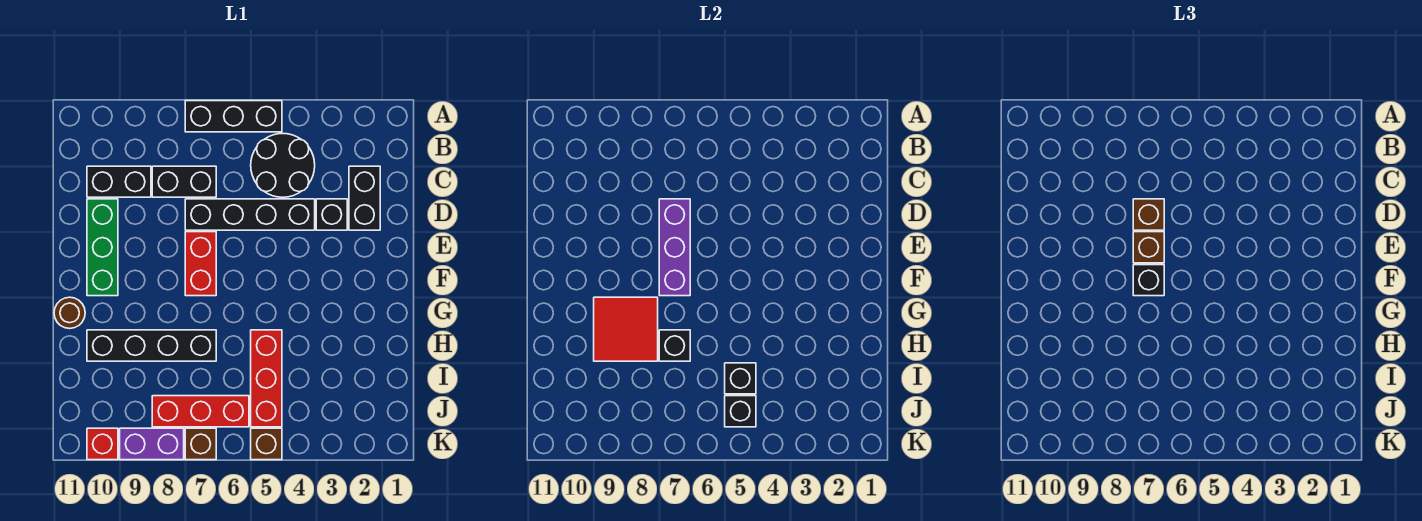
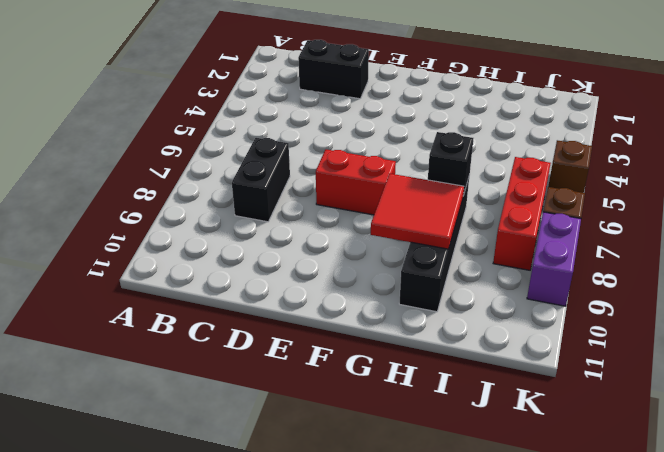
none -> black 1x3 brick [185,101,282,132]
none -> black 2x2 round brick [251,133,315,197]
none -> black 1x2 brick [87,166,151,197]

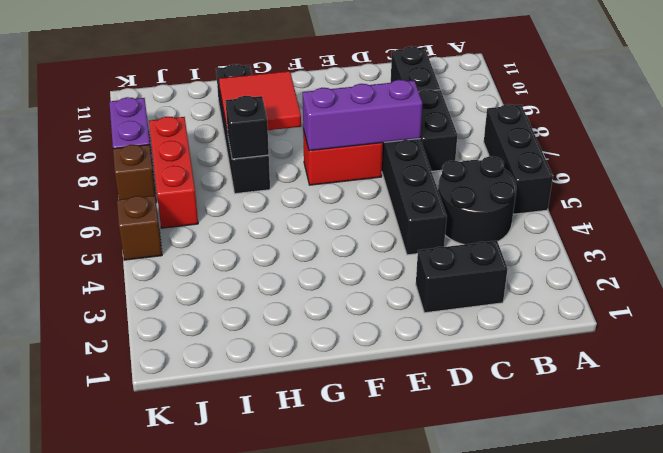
none -> black 1x1 brick [316,199,347,230]
none -> green 1x3 brick [87,199,118,296]
none -> brown 1x1 round brick [54,297,85,329]

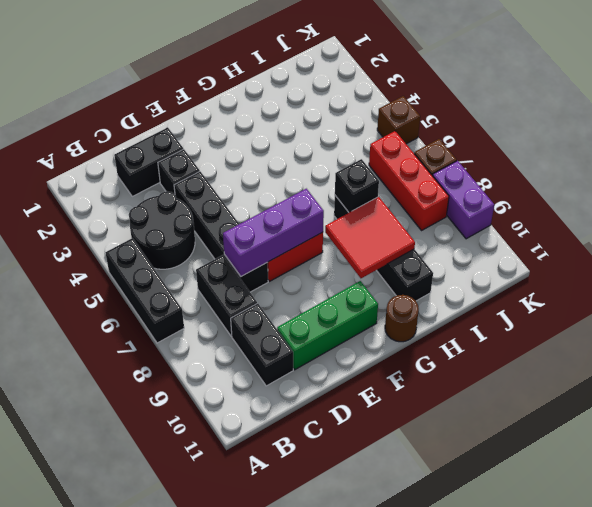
none -> red 1x3 brick [251,330,282,427]
none -> red 1x1 brick [87,428,118,460]
none -> black 1x1 brick [725,363,756,394]

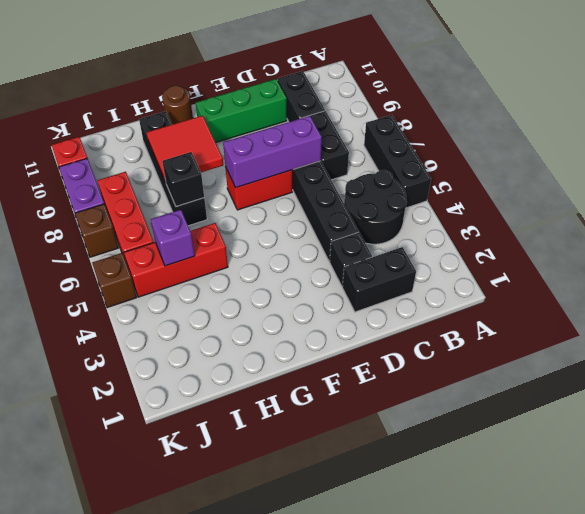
purple 1x1 brick [151,210,195,266] -> black 1x1 brick [725,363,756,394]
none -> black 1x1 brick [725,396,756,427]
none -> brown 1x1 brick [1133,199,1164,230]
none -> brown 1x1 brick [1133,232,1164,263]

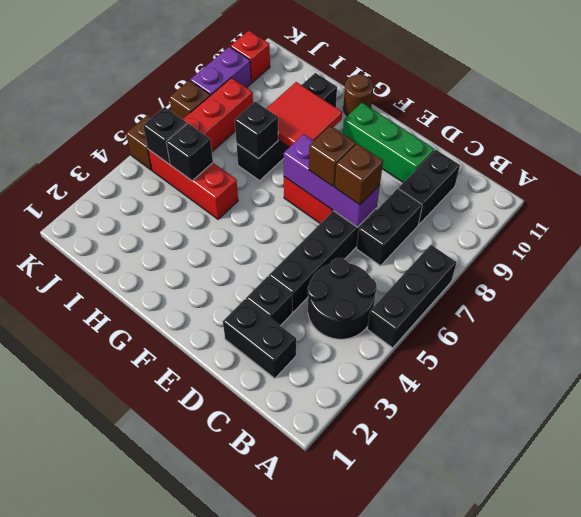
none -> black 1x1 brick [1133,265,1164,296]

